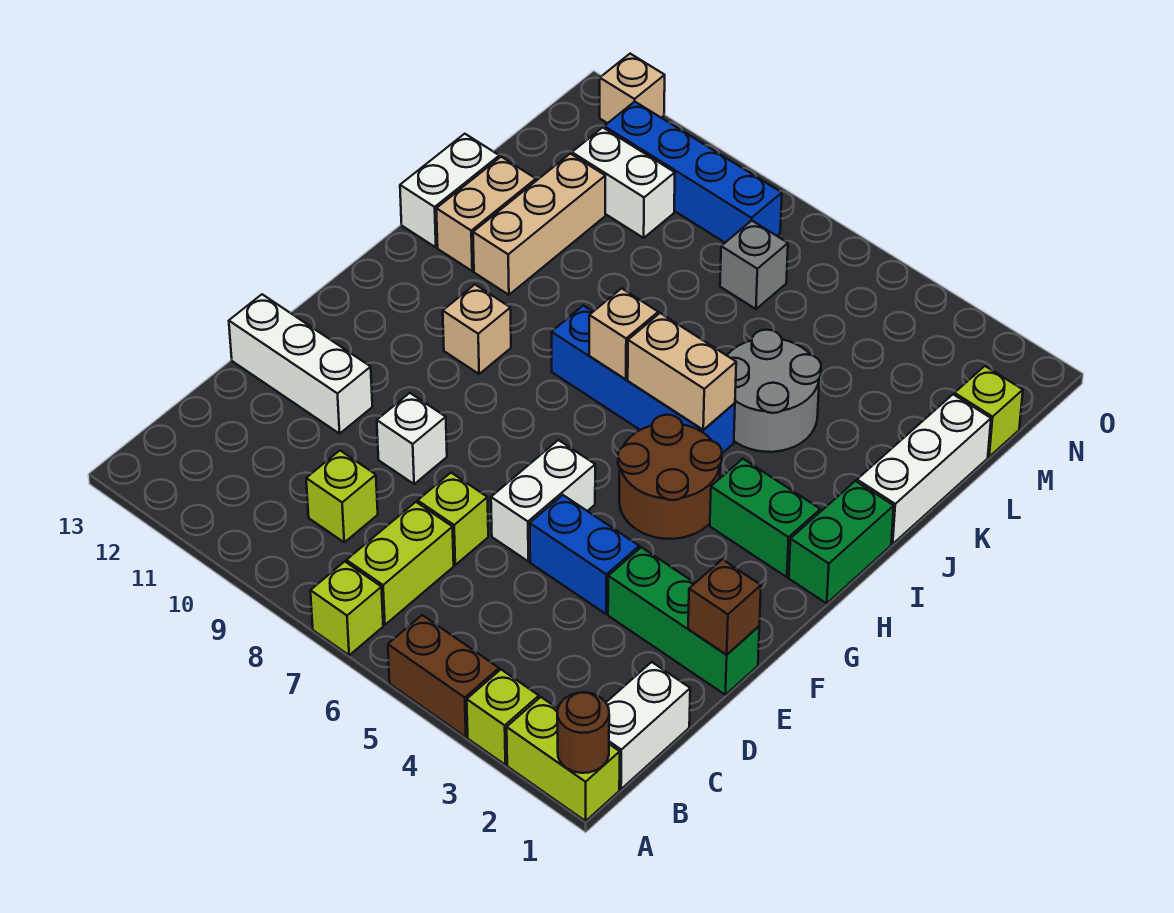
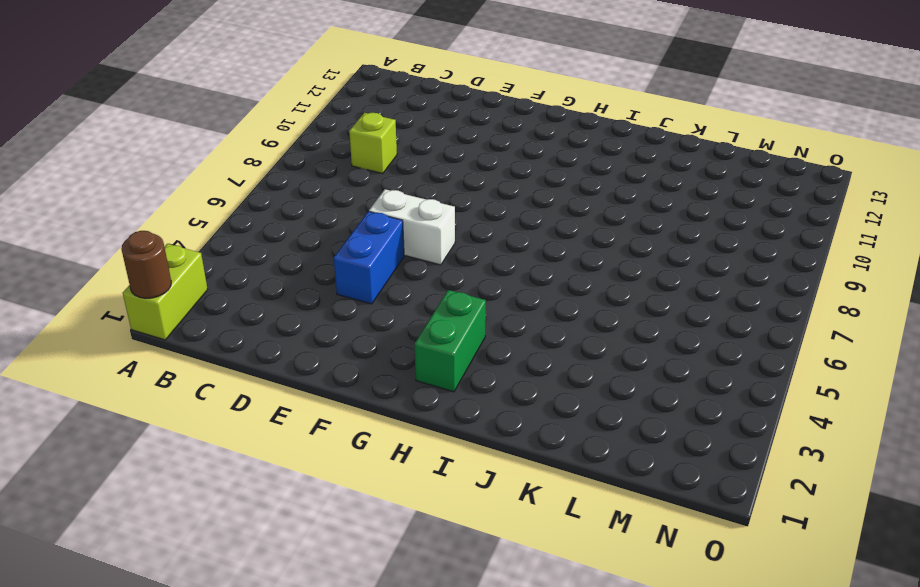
none -> lime 1x1 brick [467,670,539,765]
none -> brown 1x2 brick [388,615,499,737]
none -> lime 1x1 brick [310,562,383,655]
none -> white 1x2 brick [606,662,690,789]

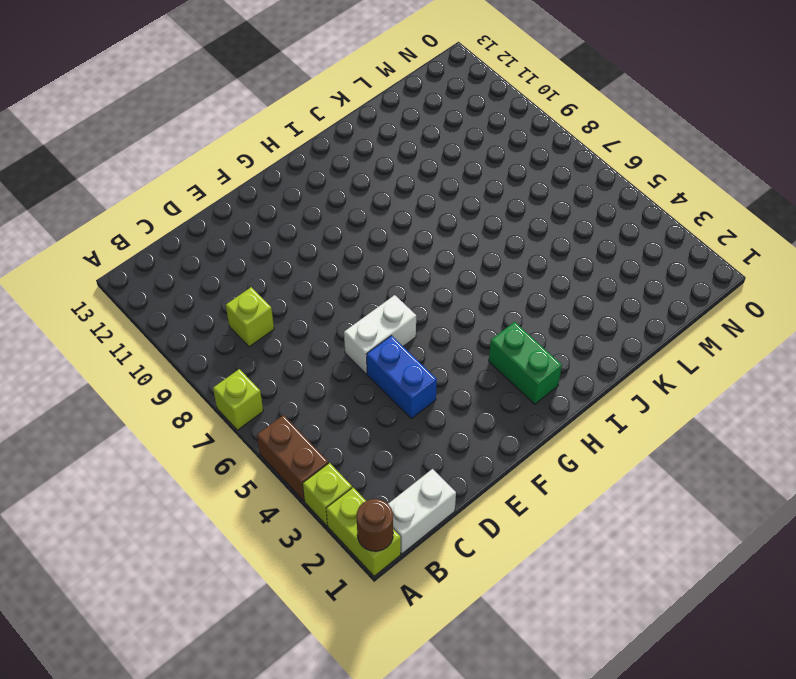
none -> lime 1x2 brick [347,502,454,625]
none -> lime 1x1 brick [418,473,488,565]
none -> green 1x3 brick [608,547,759,695]
none -> white 1x1 brick [377,393,447,484]

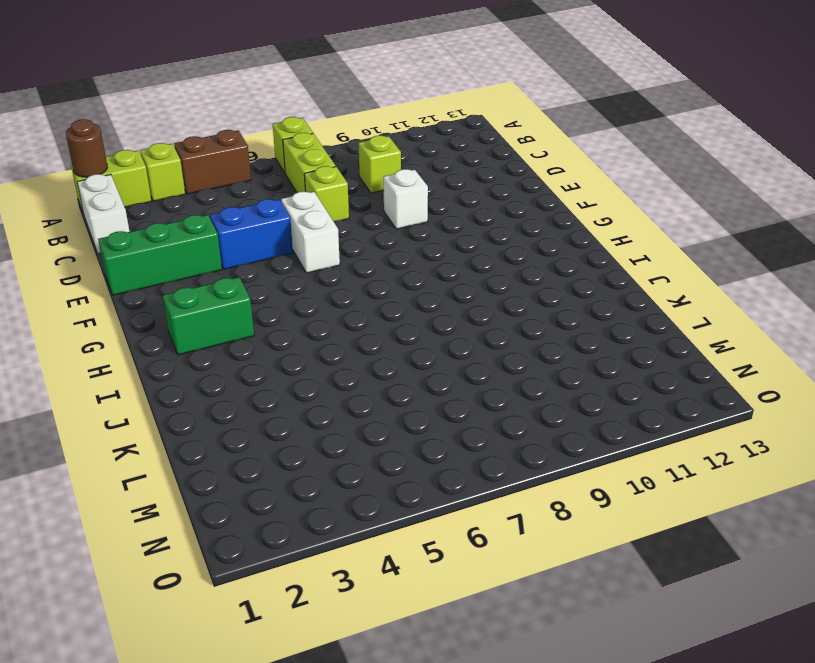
none -> white 1x3 brick [229,294,372,434]
none -> brown 2x2 round brick [618,415,722,539]
none -> green 1x2 brick [789,481,894,603]
none -> tan 1x1 brick [443,285,511,374]

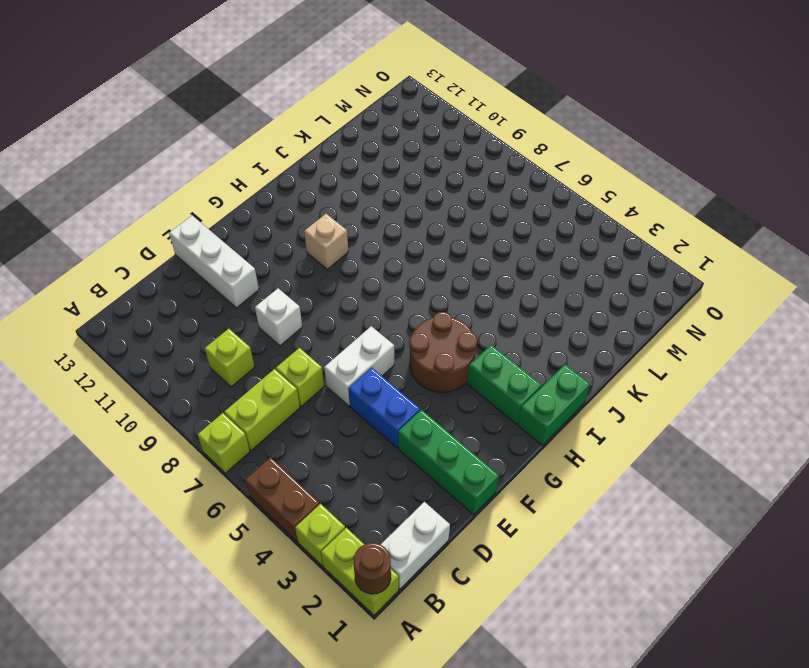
none -> blue 1x4 brick [552,305,735,453]
none -> white 1x3 brick [857,394,991,544]
none -> grey 2x2 round brick [727,330,821,452]
none -> tan 1x3 brick [473,154,605,295]

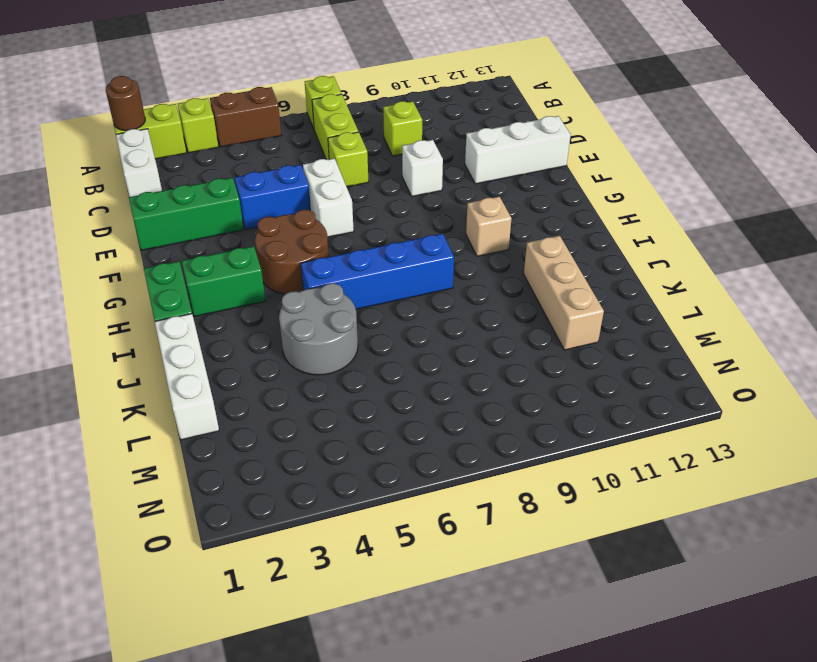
none -> tan 1x2 brick [436,157,536,271]
none -> white 1x2 brick [400,134,499,247]
none -> lime 1x1 brick [954,366,1023,457]
none -> grey 1x1 brick [720,221,788,309]

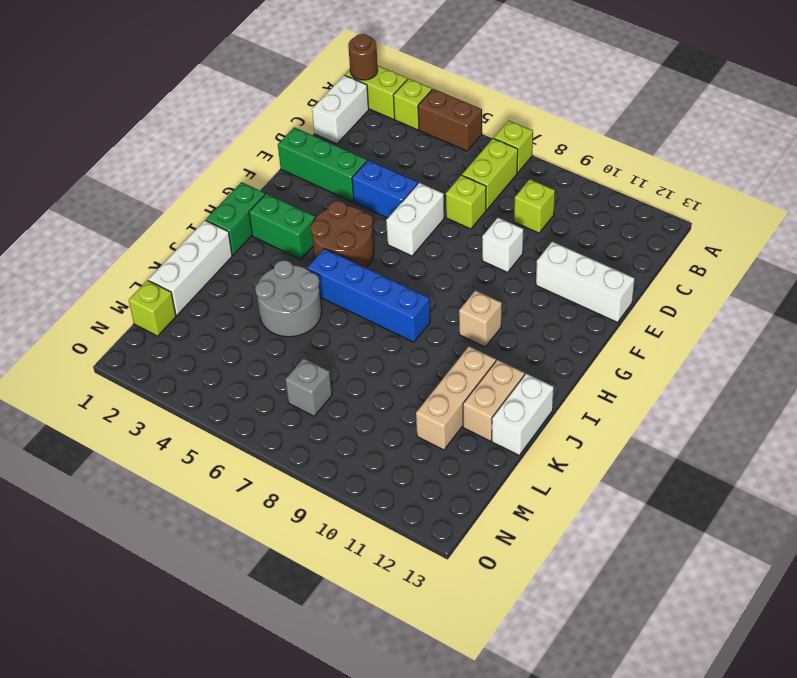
none -> white 1x2 brick [572,127,675,238]
none -> blue 1x4 brick [604,102,782,242]
none -> tan 1x1 brick [600,54,665,123]
none -> brown 1x1 brick [688,560,761,655]

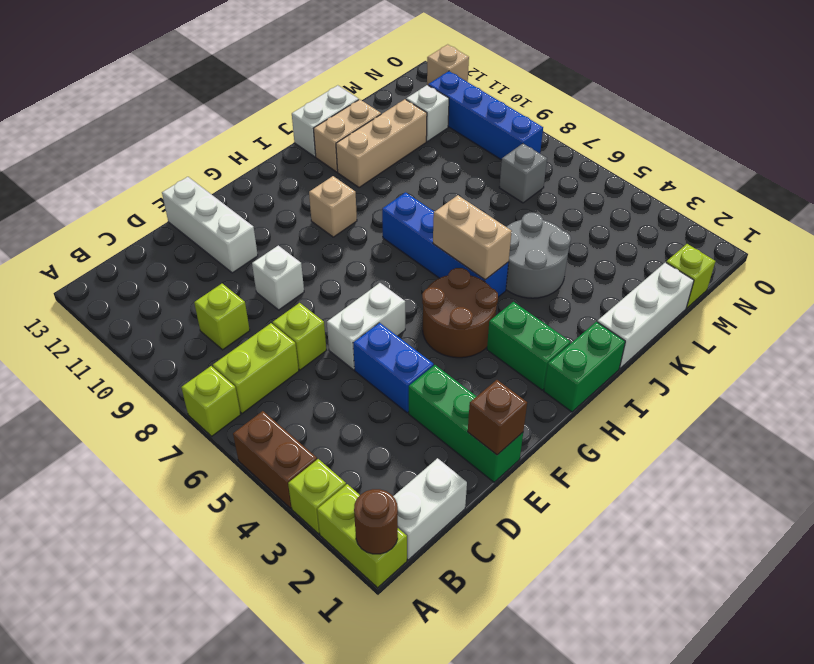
white 1x1 brick [406,85,449,142] -> white 1x2 brick [572,127,675,238]
none -> tan 1x1 brick [589,288,658,379]

